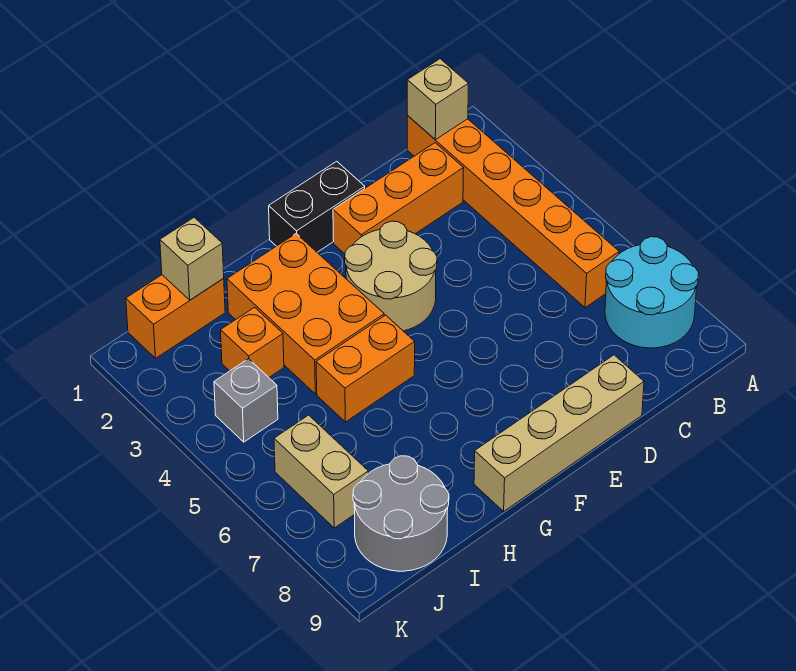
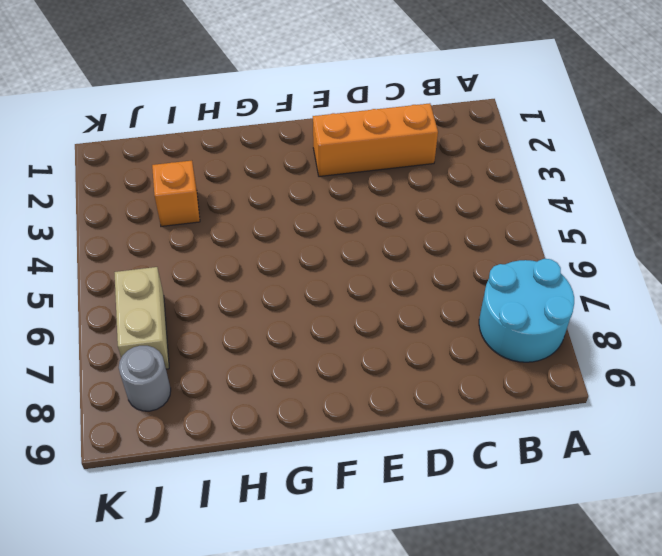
grey 1x1 round brick [119,346,171,411] -> grey 2x2 round brick [353,456,449,571]
none -> orange 1x6 brick [407,116,619,308]
none -> tan 1x4 brick [474,355,644,511]
none -> black 1x2 brick [269,161,365,252]

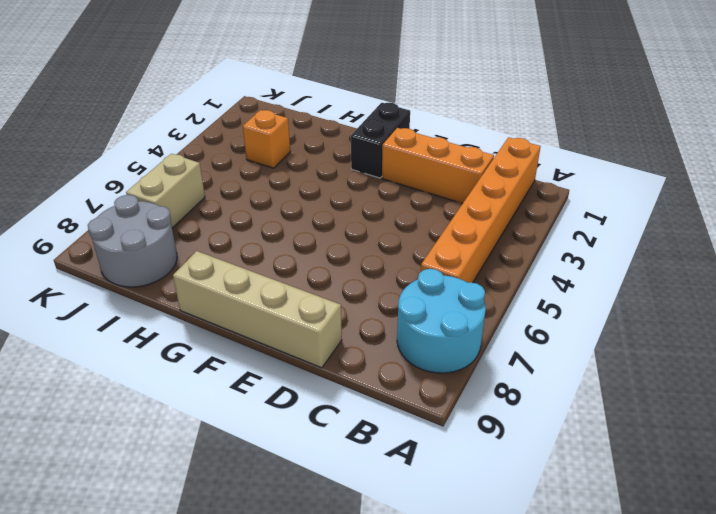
black 1x2 brick [351,103,410,178] -> black 1x2 brick turned to [269,161,365,252]
none -> tan 2x2 round brick [345,221,437,331]
none -> orange 2x3 brick [227,234,384,394]
none -> orange 1x2 brick [316,315,415,422]

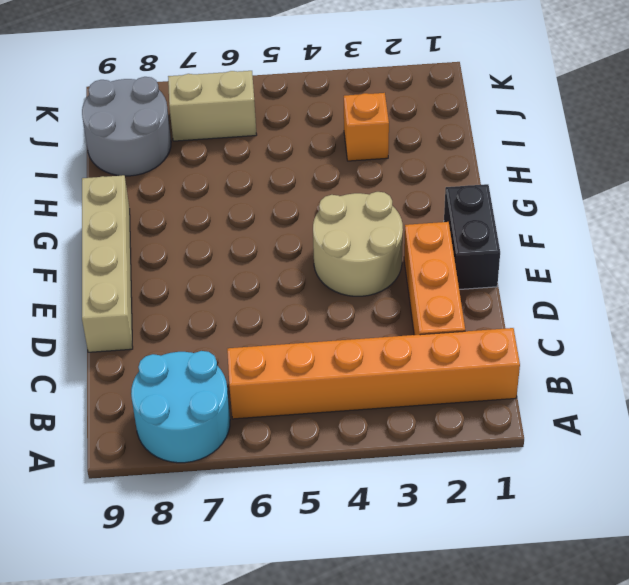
none -> orange 2x3 brick [227,234,384,394]
none -> orange 1x2 brick [316,315,415,422]
none -> orange 1x2 brick [126,275,225,358]

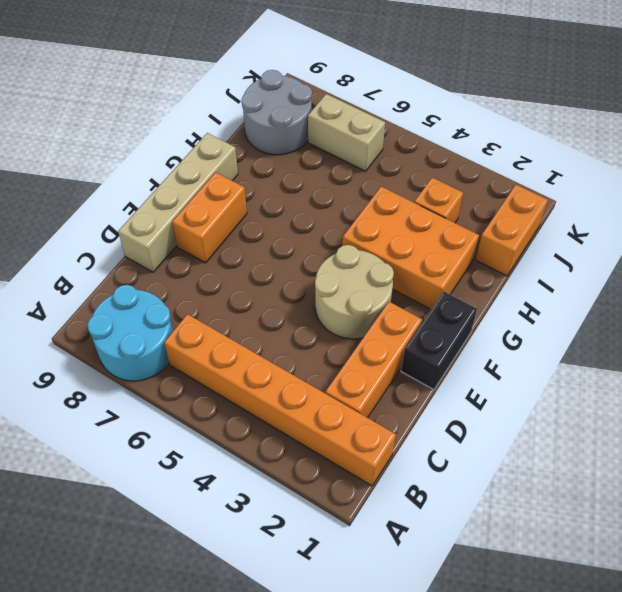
orange 1x2 brick [172,172,247,263] -> orange 1x2 brick moved to [316,315,415,422]
none -> grey 1x1 brick [214,359,278,442]
none -> tan 1x1 brick [407,59,468,140]
none -> tan 1x1 brick [160,217,224,300]

